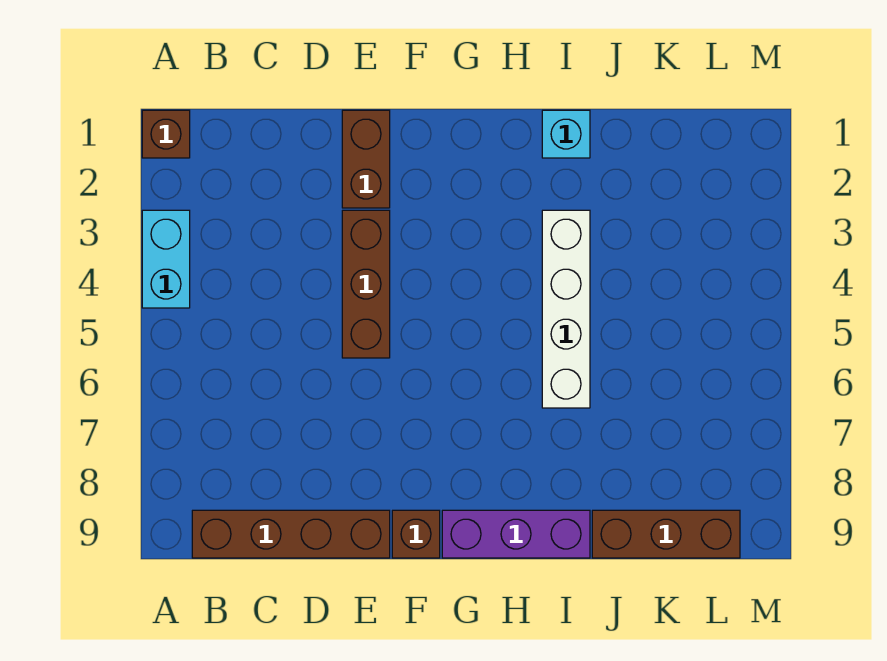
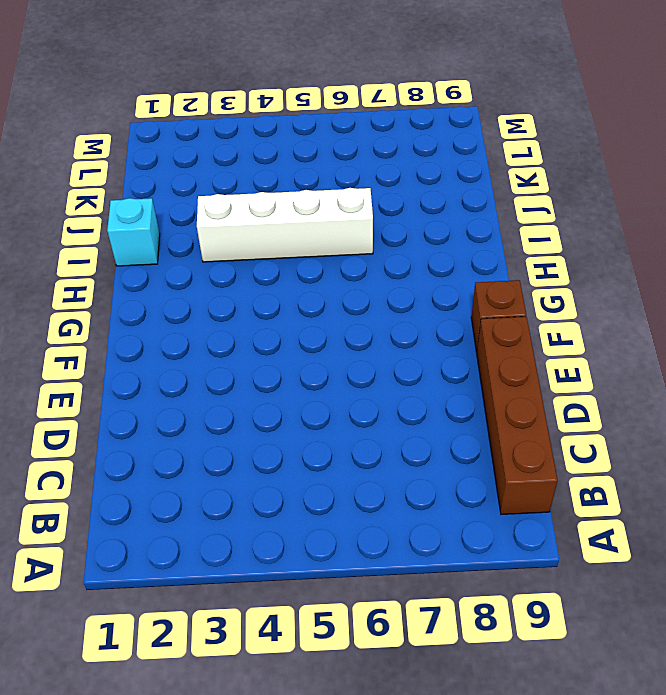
none -> brown 1x1 brick [142,110,190,158]
none -> cyan 1x2 brick [142,210,190,308]

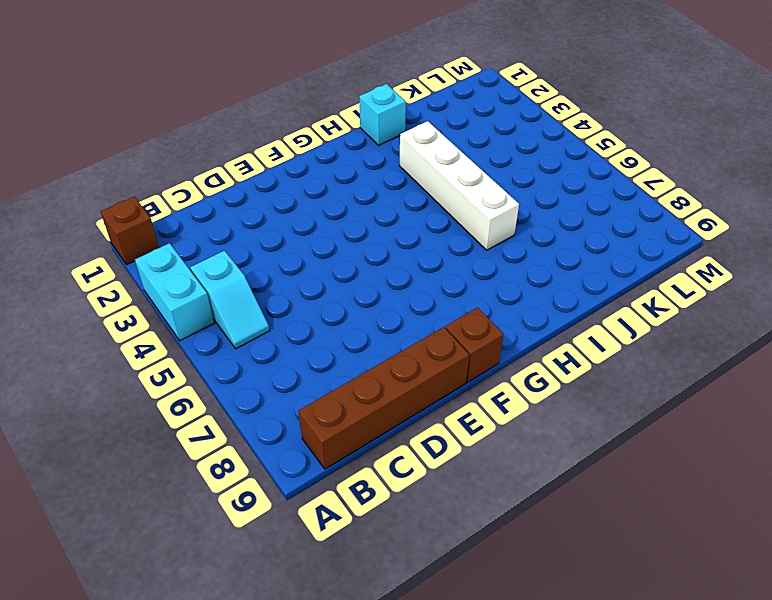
cyan 1x2 slope [190,251,269,349] -> none
none -> brown 1x2 brick [342,110,390,208]
none -> brown 1x3 brick [342,210,390,358]

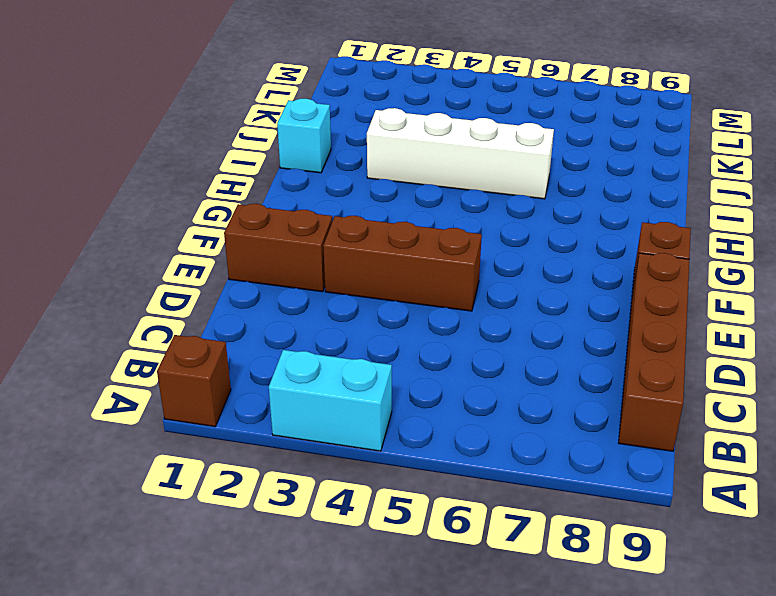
none -> purple 1x3 brick [442,510,590,558]
none -> brown 1x3 brick [592,510,740,558]

